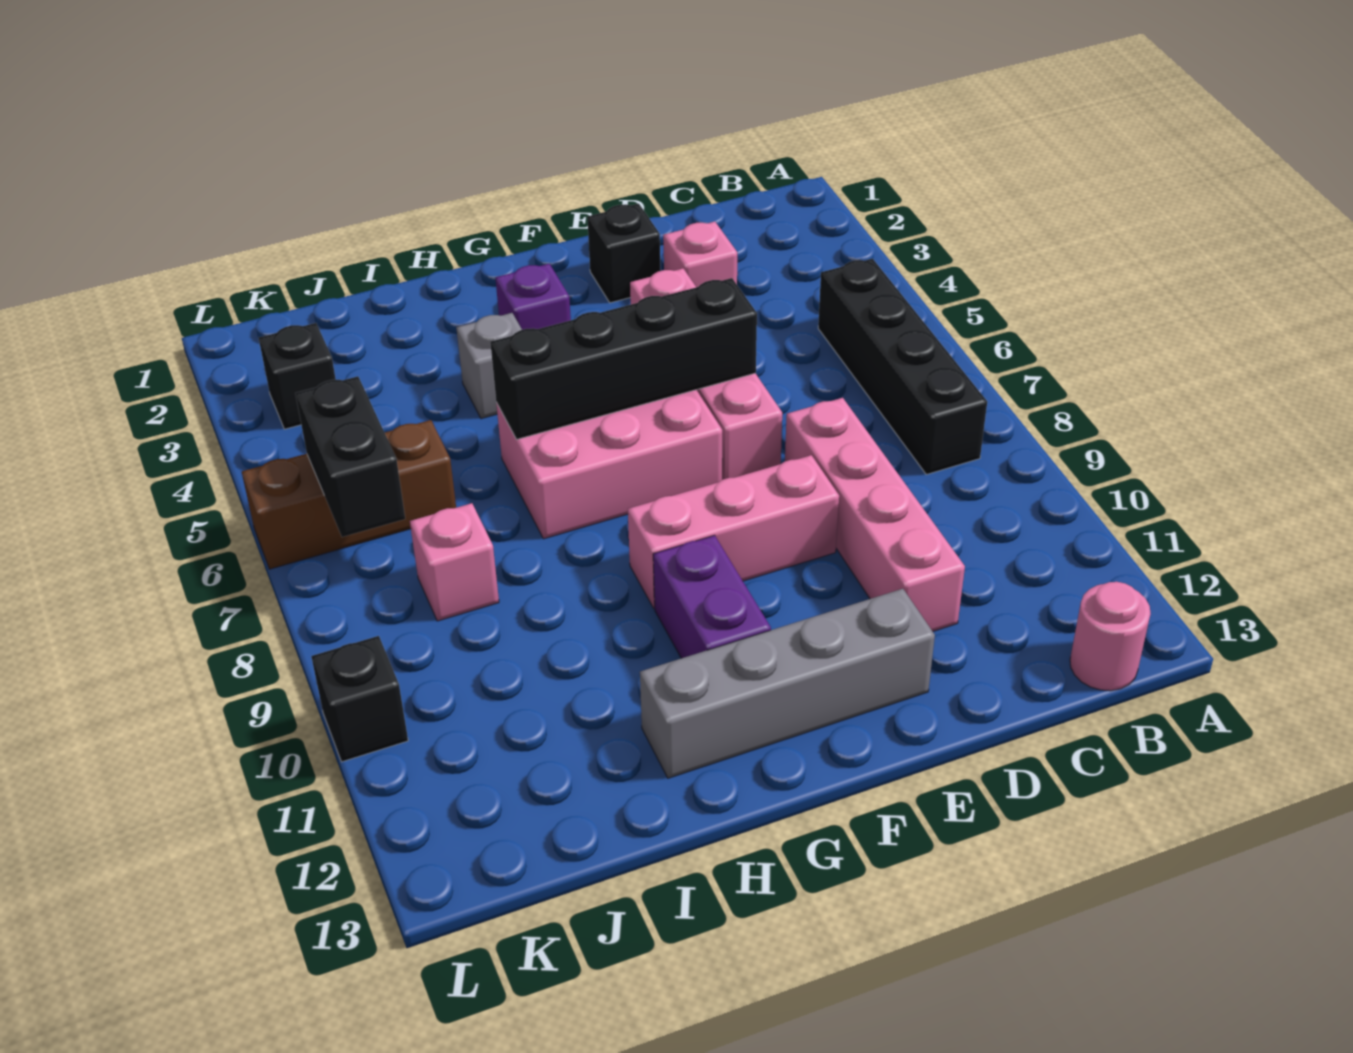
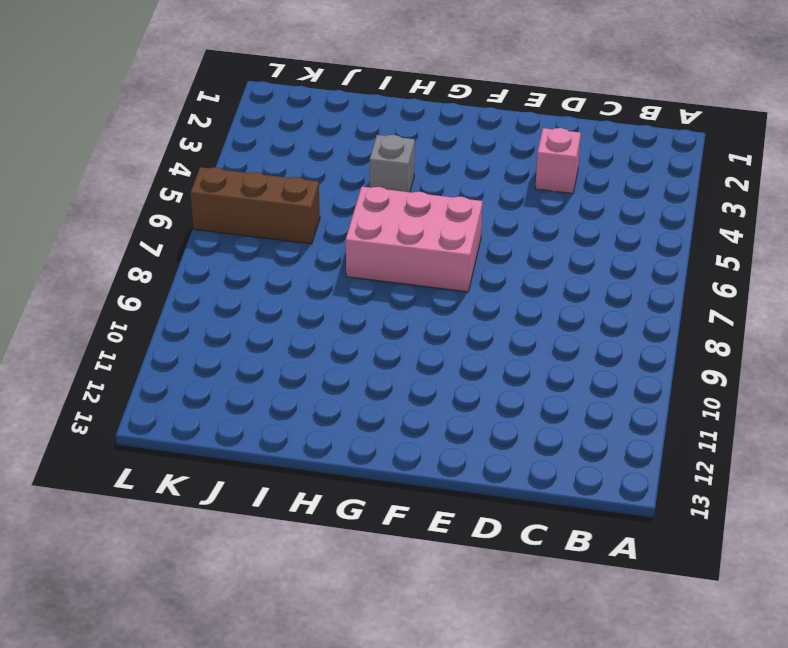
none -> black 1x4 brick [818,259,987,474]
none -> pink 1x1 round brick [1070,582,1151,691]
none -> pink 1x4 brick [785,398,965,631]

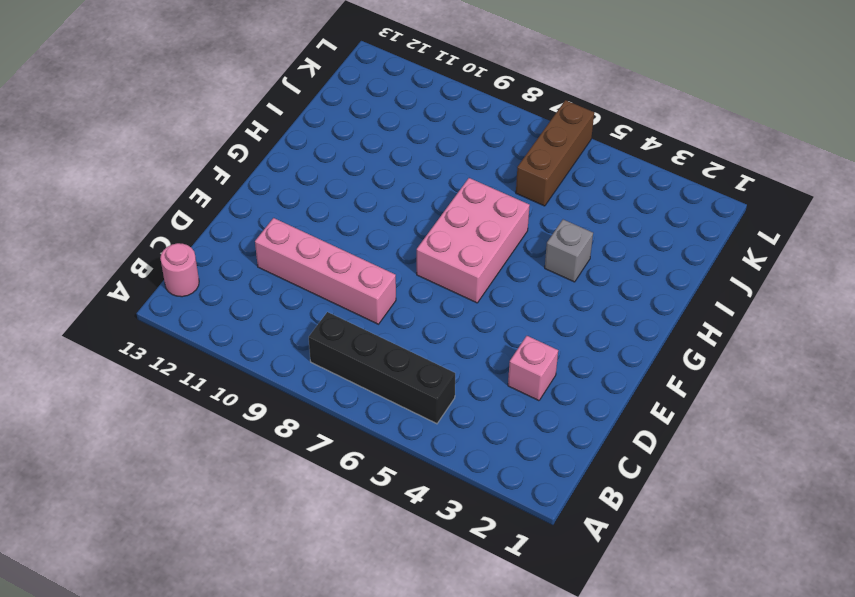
none -> black 1x1 brick [587,204,660,303]
none -> pink 1x4 brick [630,268,782,480]
none -> pink 1x3 brick [628,455,839,608]

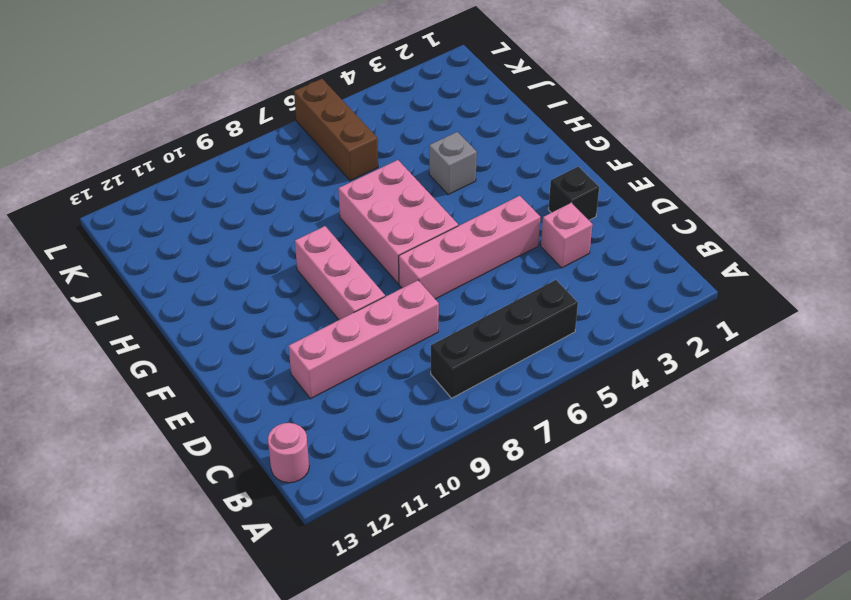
none -> grey 1x4 brick [640,589,935,778]
none -> purple 1x1 brick [495,264,571,330]
none -> purple 1x2 brick [653,535,771,658]

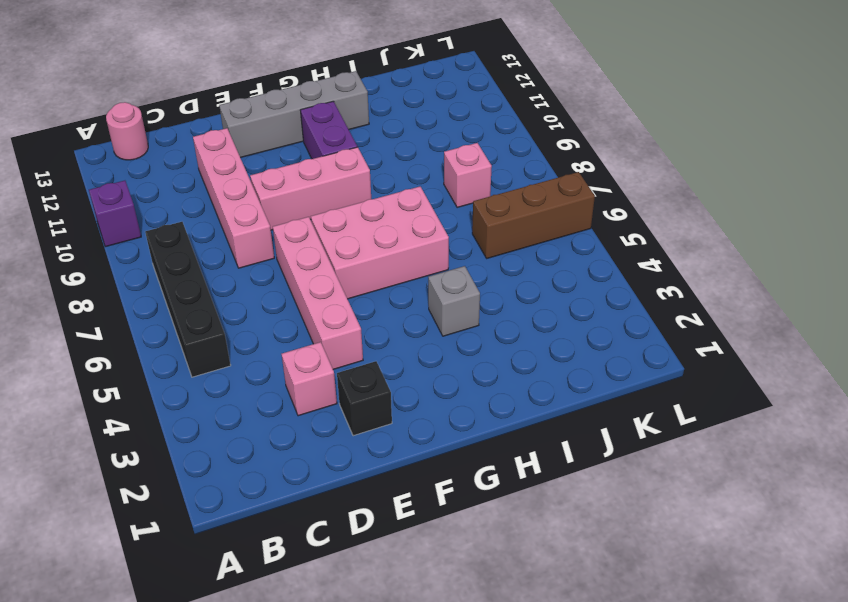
purple 1x1 brick [89,181,141,247] -> purple 1x1 brick moved to [495,264,571,330]
none -> black 1x1 brick [259,323,336,429]
none -> black 1x1 brick [311,636,408,762]
none -> black 1x4 brick [490,278,757,439]

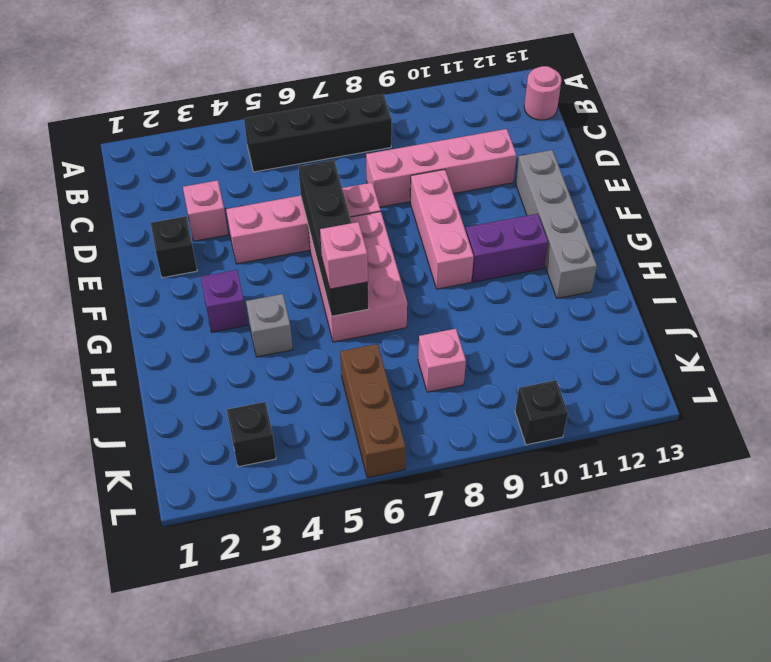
pink 1x1 brick [320,222,368,289] -> none
none -> black 1x2 brick [295,376,405,537]

